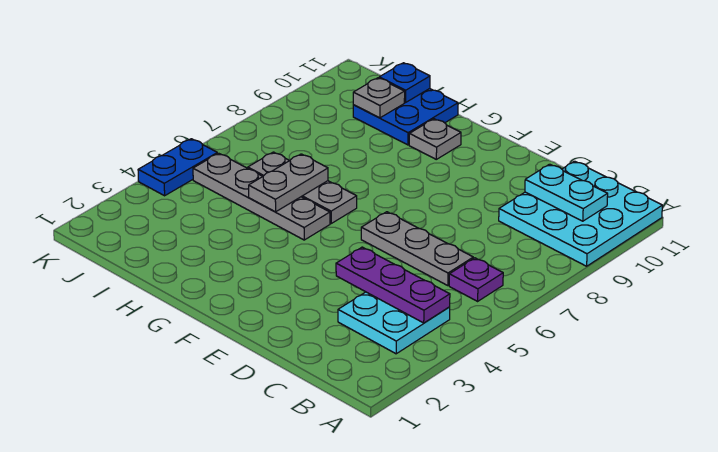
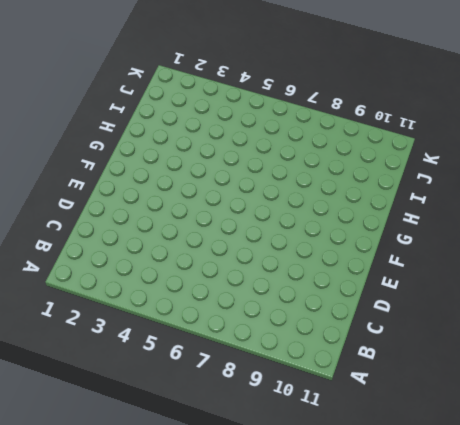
none -> cyan 3x3 plate [499,161,662,266]
none -> cyan 2x2 plate [338,292,450,354]
none -> purple 1x1 plate [449,258,503,301]

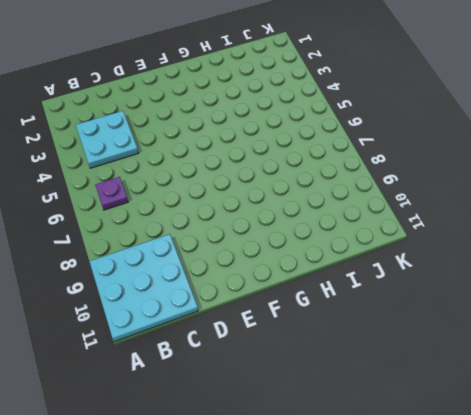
none -> grey 1x3 plate [361,212,473,285]
none -> grey 1x4 plate [193,153,330,240]
none -> grey 1x3 plate [248,152,357,223]

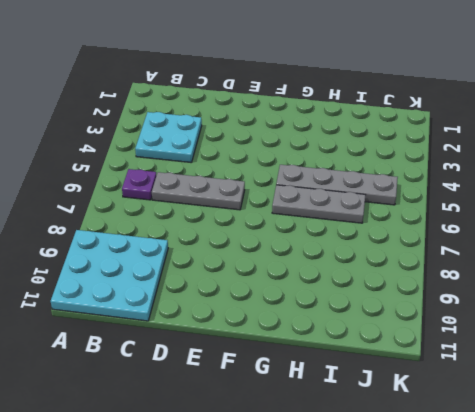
none -> grey 1x1 plate [409,119,461,159]
none -> blue 2x2 plate [353,89,458,145]
none -> blue 1x2 plate [138,139,217,196]

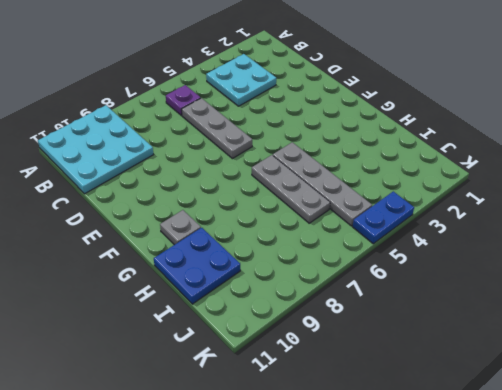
none -> purple 1x3 plate [336,247,450,323]
none -> cyan 1x2 plate [525,164,608,221]
none -> grey 1x2 plate [249,154,328,212]

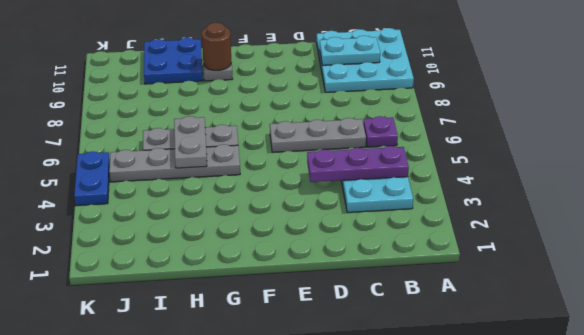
brown 1x1 round brick [202,23,231,71] -> none
none -> grey 1x1 plate [353,78,405,118]
none -> blue 1x1 plate [379,63,430,102]

